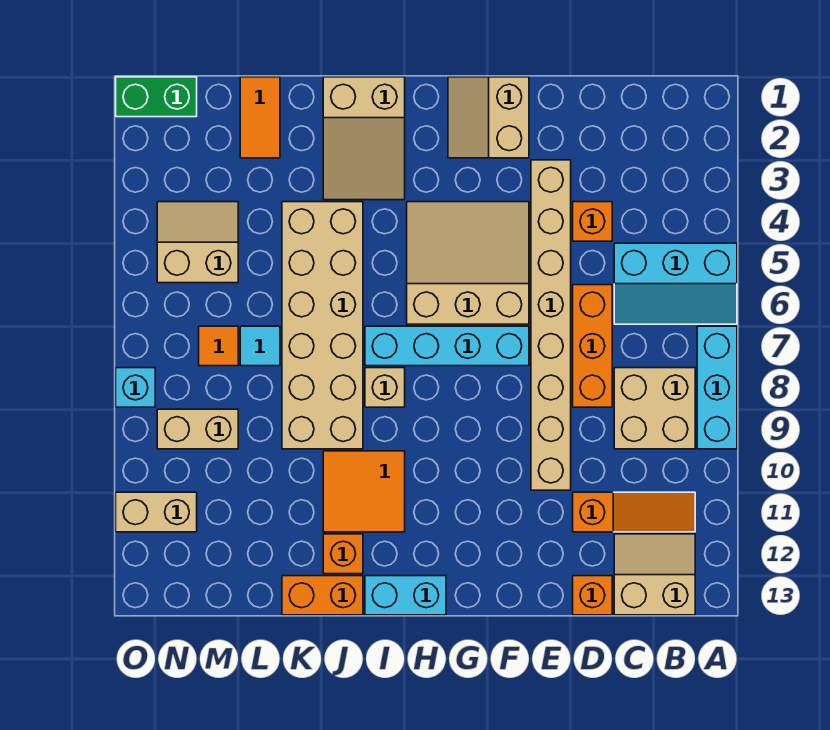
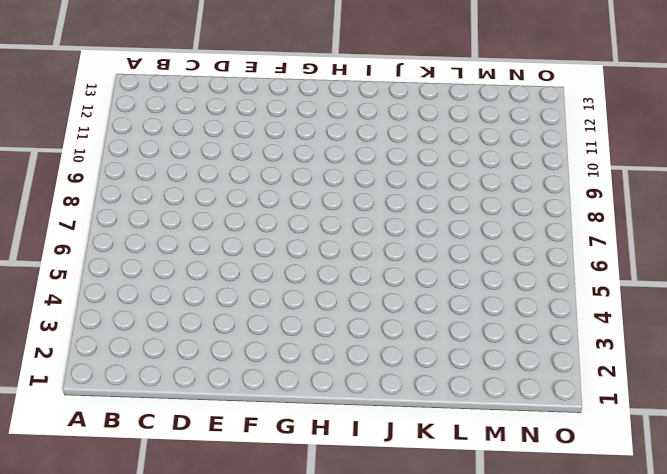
none -> cyan 2x3 slope [614,243,737,324]
none -> cyan 1x3 brick [697,326,737,449]
none -> tan 2x2 brick [614,368,695,449]

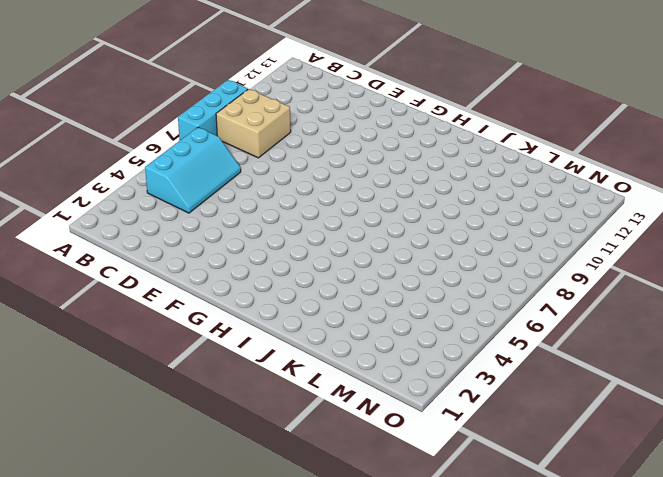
cyan 2x3 slope [145,127,241,213] -> cyan 2x3 slope turned to [614,243,737,324]
none -> orange 1x3 slope [573,492,695,532]
none -> tan 2x2 slope [614,534,695,615]
none -> orange 1x1 brick [573,202,612,241]

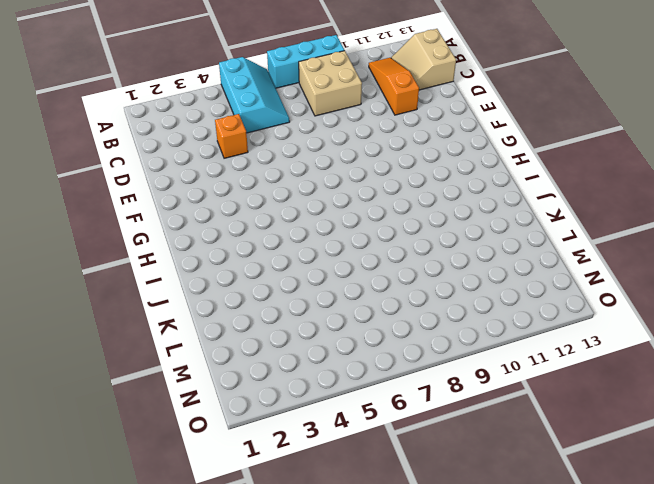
none -> orange 1x3 brick [573,285,612,407]
none -> orange 1x1 brick [573,576,612,615]
none -> tan 1x8 brick [531,160,571,490]

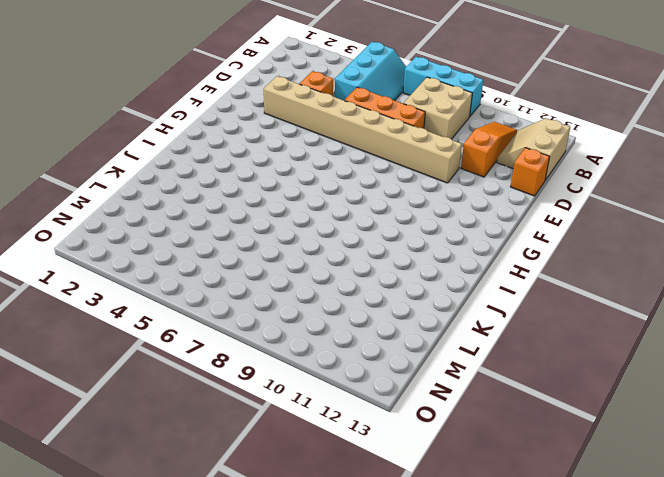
none -> tan 2x2 slope [448,77,529,158]
none -> tan 3x3 slope [407,202,529,324]
none -> cyan 1x4 brick [365,326,529,366]

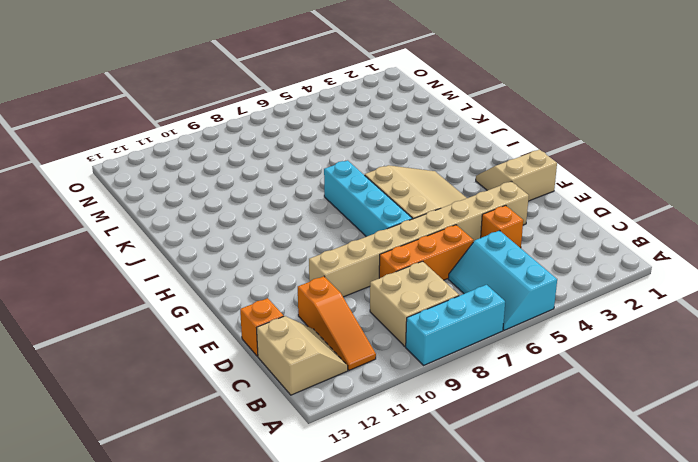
none -> cyan 1x2 brick [365,576,446,615]
none -> tan 2x3 slope [323,77,405,200]
none -> tan 1x1 brick [365,368,405,407]

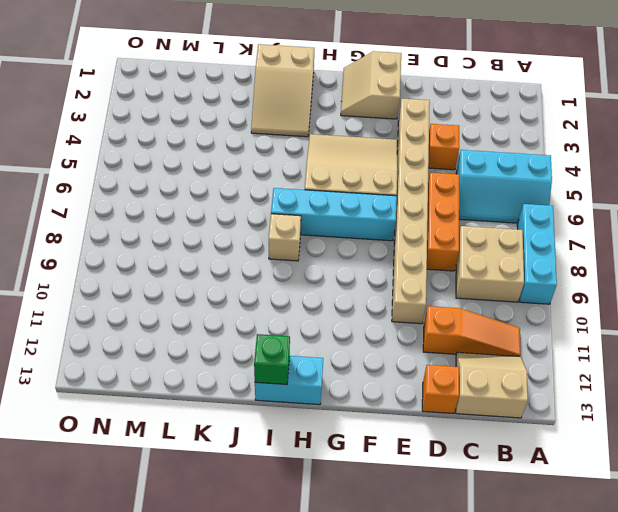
green 1x1 brick [254,334,290,384] -> none
none -> orange 2x2 tile [323,451,405,532]
none -> tan 2x6 brick [282,202,363,449]
none -> orange 1x1 brick [323,534,363,574]

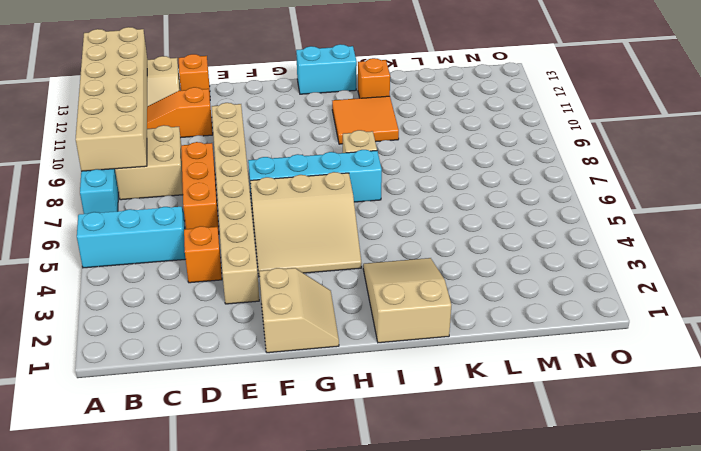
tan 2x6 brick [76,27,147,171] -> tan 2x6 brick moved to [282,202,363,449]
none -> orange 1x2 brick [282,576,363,615]
none -> orange 1x2 tile [240,77,280,158]
none -> cyan 1x1 tile [240,326,280,366]

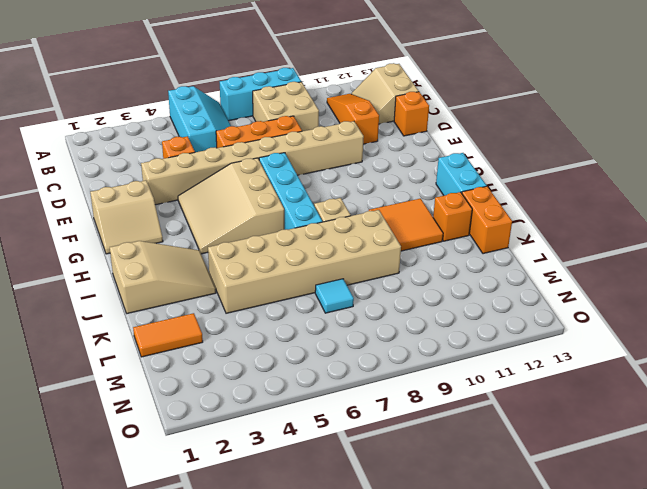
none -> tan 2x2 slope [157,202,238,283]
none -> orange 1x1 tile [199,326,238,366]
none -> tan 1x2 brick [157,409,238,449]

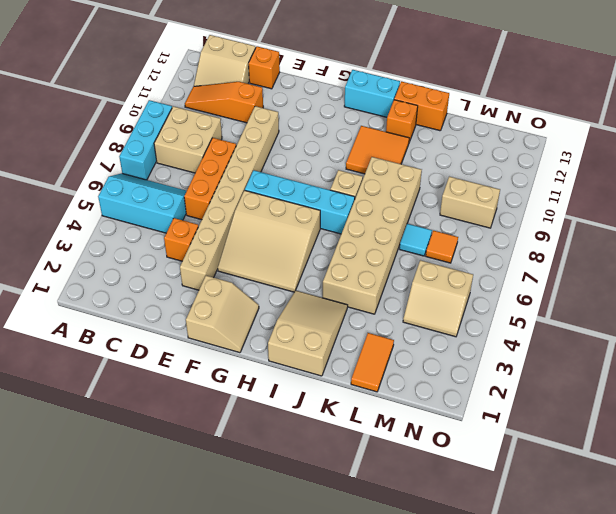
none -> green 1x2 brick [116,77,197,117]
none -> tan 1x2 brick [116,492,197,532]
none -> cyan 1x1 brick [116,368,155,407]

